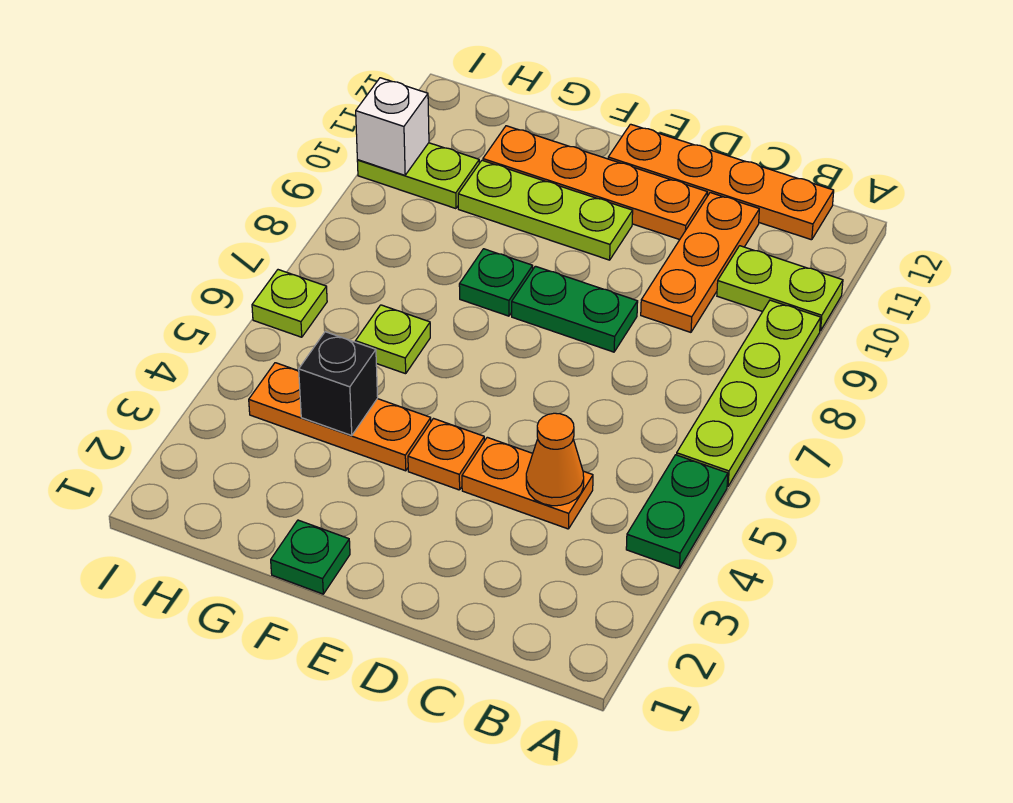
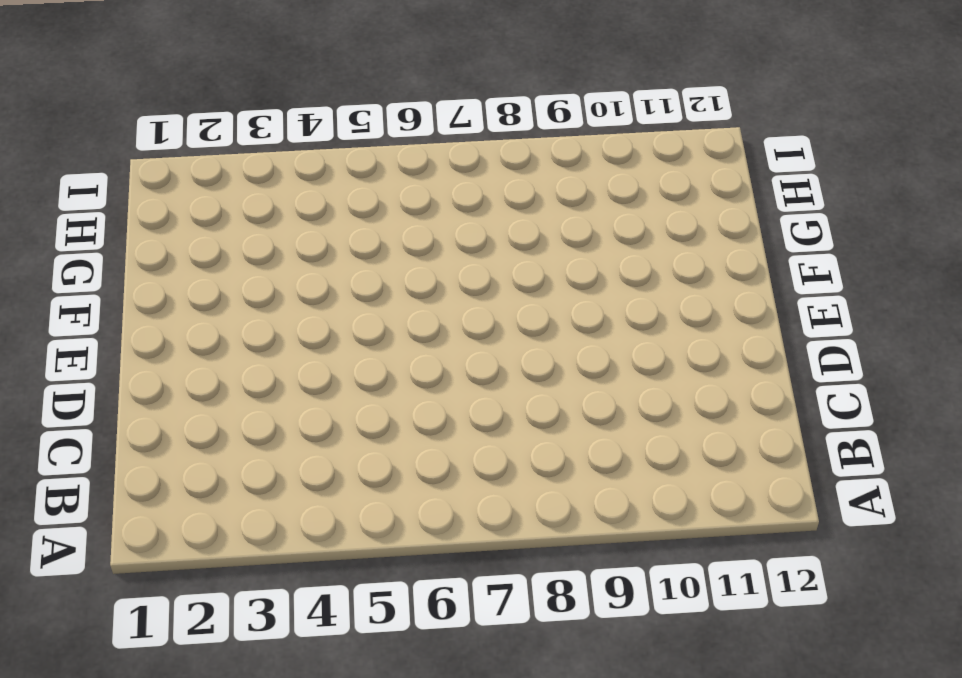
none -> green 1x2 plate [626,455,728,568]
none -> lime 1x4 plate [677,300,821,486]
none -> lime 1x2 plate [717,246,843,331]

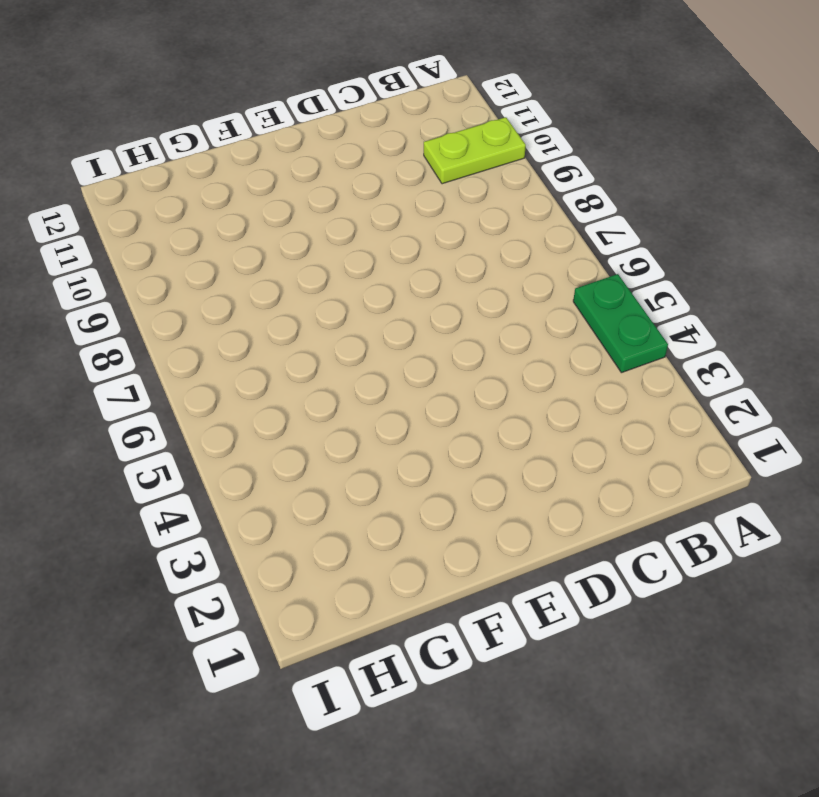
none -> lime 1x4 plate [677,300,821,486]
none -> orange 1x4 plate [608,124,834,240]
none -> orange 1x2 plate [462,437,593,529]

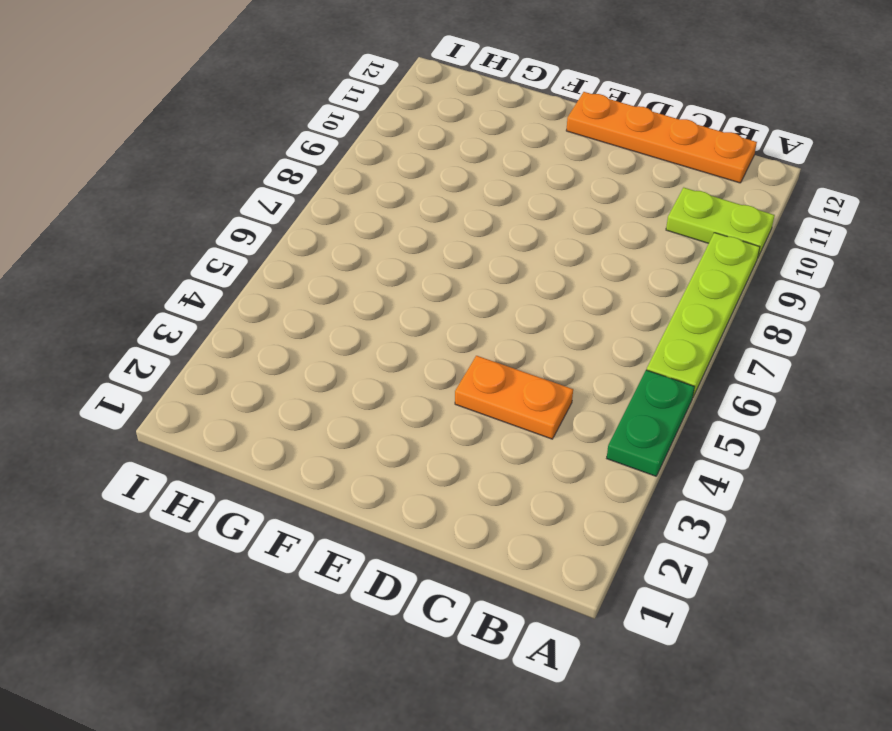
none -> orange 1x3 plate [641,193,759,332]
none -> green 1x2 plate [512,266,638,352]
none -> orange 1x4 plate [483,126,707,240]

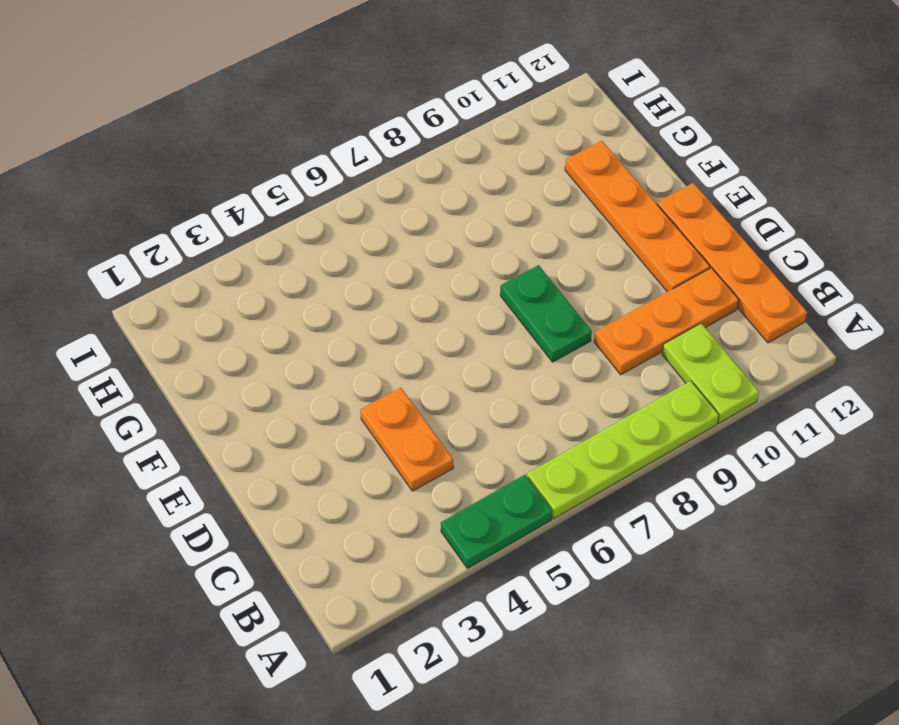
none -> orange 1x1 plate [408,419,484,490]
none -> lime 1x3 plate [458,160,633,260]
none -> green 1x1 plate [271,520,350,594]

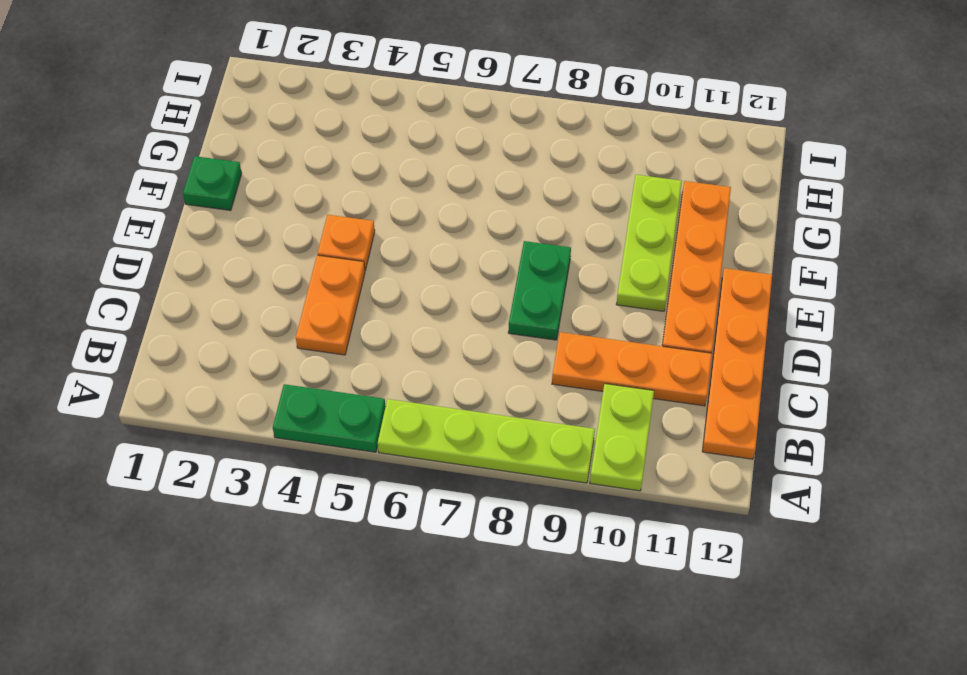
none -> orange 1x3 plate [249,363,431,471]
none -> green 1x1 plate [459,249,533,316]
none -> lime 1x1 plate [356,305,430,374]

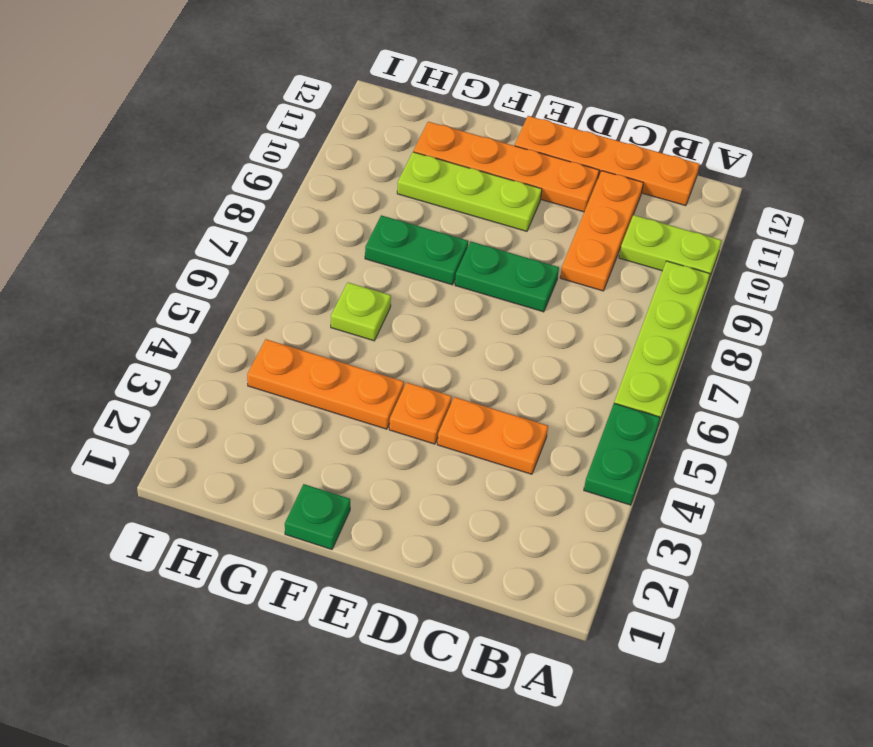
green 1x2 plate [365,215,468,285] -> green 1x1 plate [459,249,533,316]
none -> lime 1x2 plate [357,143,479,209]
none -> lime 1x1 plate [252,270,327,337]
none -> orange 1x1 cone [526,413,584,506]

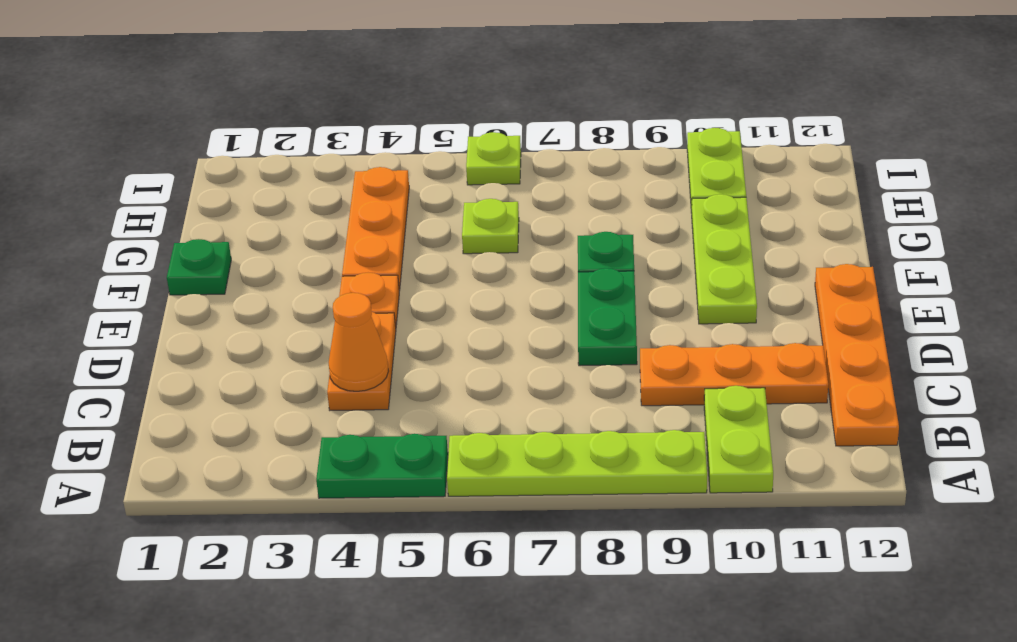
none -> orange 1x4 plate [483,126,707,240]
none -> black 1x1 brick [299,332,378,436]
none -> white 1x1 brick [356,78,429,175]

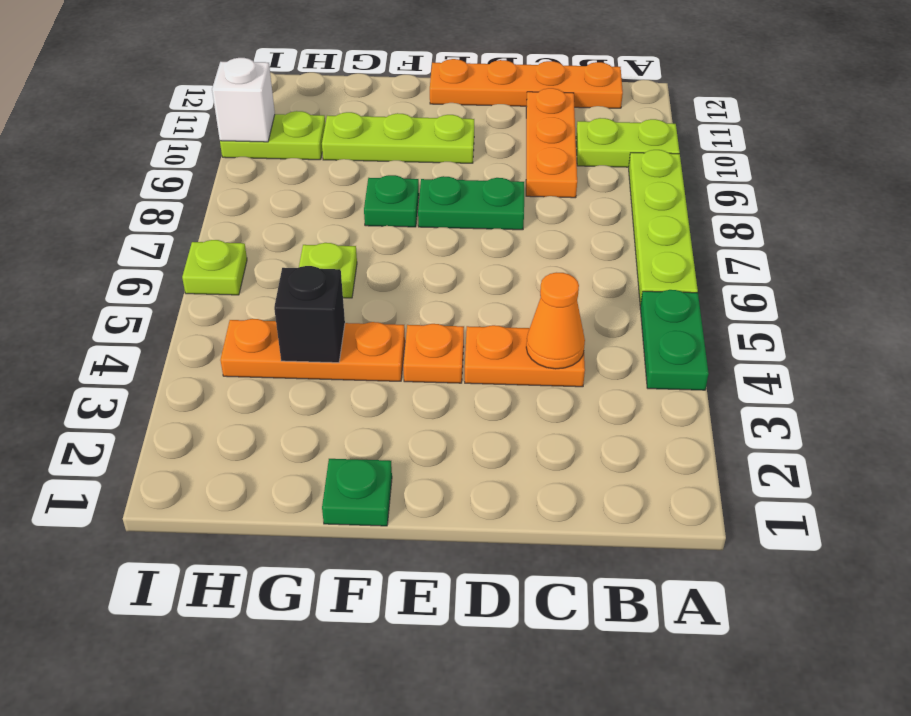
none -> orange 1x4 plate [483,126,707,240]

